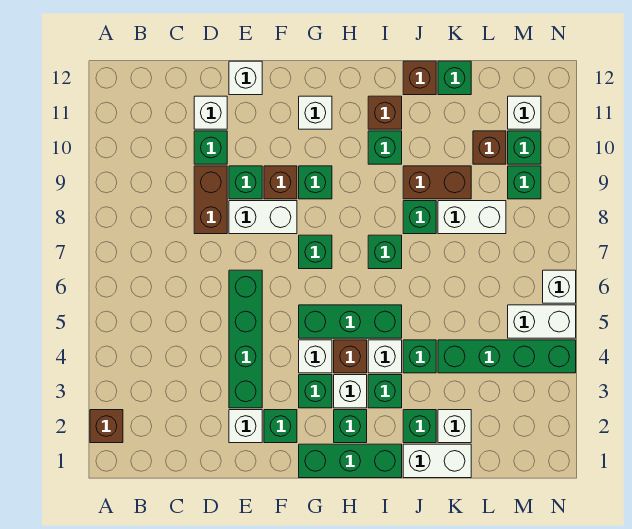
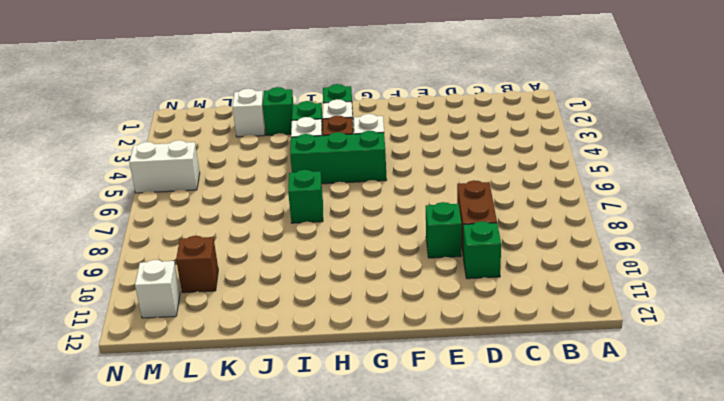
none -> brown 1x1 brick [90,410,123,443]
none -> white 1x1 brick [194,96,227,129]
none -> white 1x1 brick [229,410,262,443]
none -> green 1x4 brick [229,270,262,408]

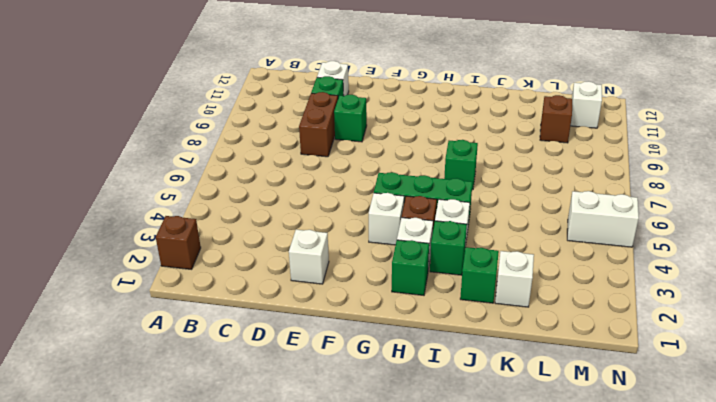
none -> green 1x4 brick [229,270,262,408]
none -> white 1x2 brick [229,201,297,234]
none -> white 1x1 brick [229,61,262,95]
none -> green 1x1 brick [264,410,297,443]

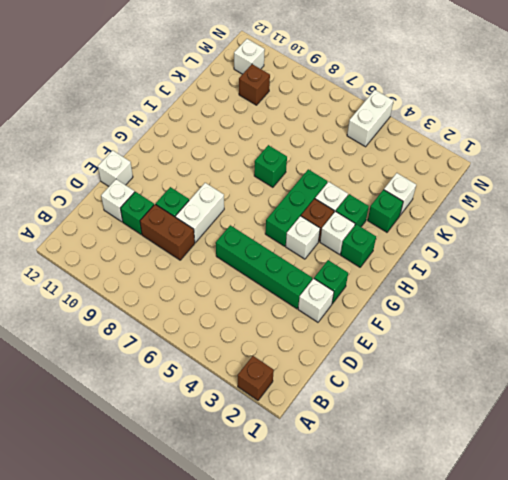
none -> brown 1x1 brick [264,166,297,199]
none -> green 1x3 brick [299,444,402,478]
none -> green 1x1 brick [299,375,332,408]
none -> green 1x1 brick [299,235,332,269]

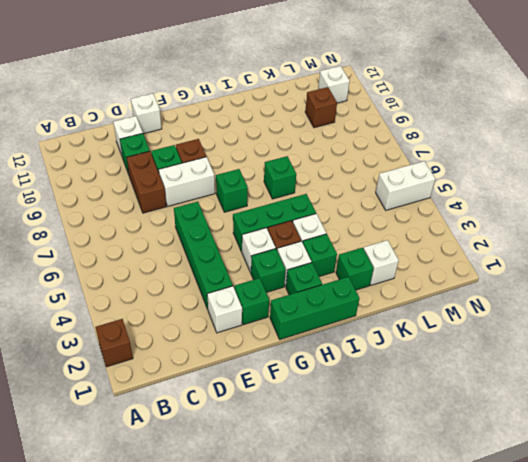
none -> green 1x1 brick [299,166,332,199]
none -> white 1x1 brick [299,96,332,129]
none -> green 1x1 brick [368,131,402,164]
none -> brown 1x1 brick [368,96,402,129]

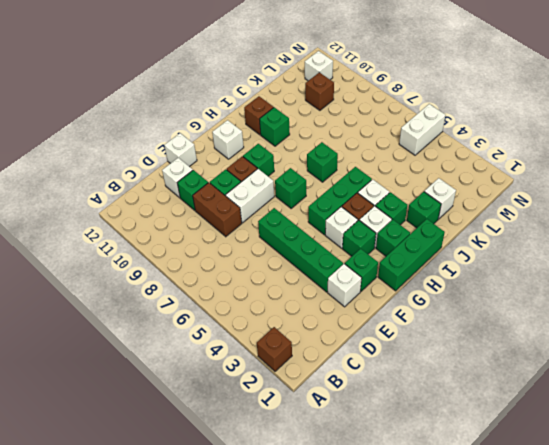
none -> white 1x2 brick [403,444,471,478]
none -> green 1x1 brick [403,340,436,373]
none -> green 1x1 brick [403,201,436,234]
none -> brown 1x2 brick [403,166,471,199]

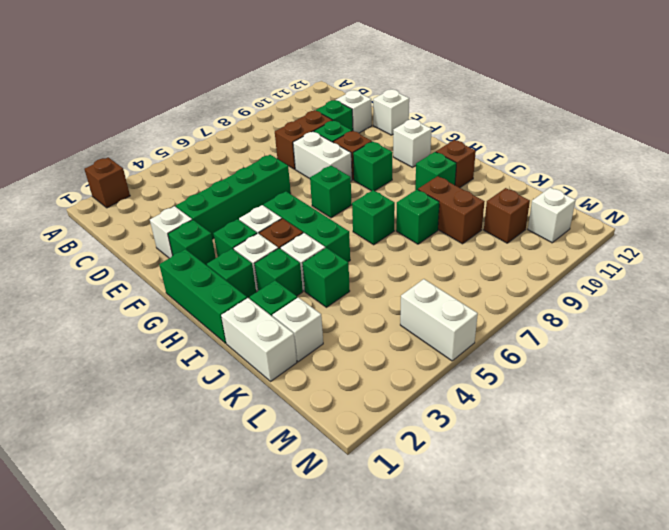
none -> brown 1x1 brick [403,61,436,95]
none -> green 1x4 brick [438,340,576,373]
none -> white 1x2 brick [438,201,506,234]
none -> green 1x1 brick [438,61,471,95]

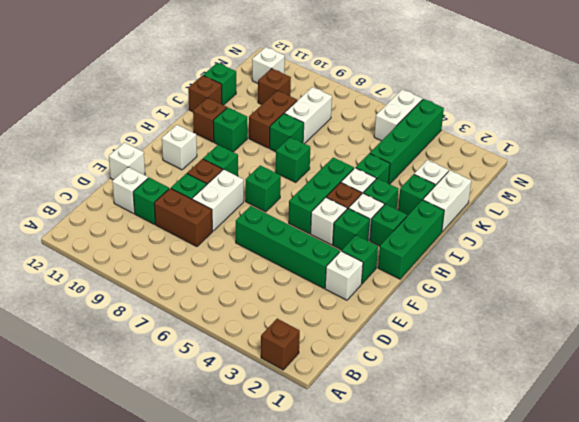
none -> green 1x1 brick [508,166,541,199]
none -> green 1x1 brick [508,131,541,164]
none -> white 1x1 brick [543,270,576,303]

